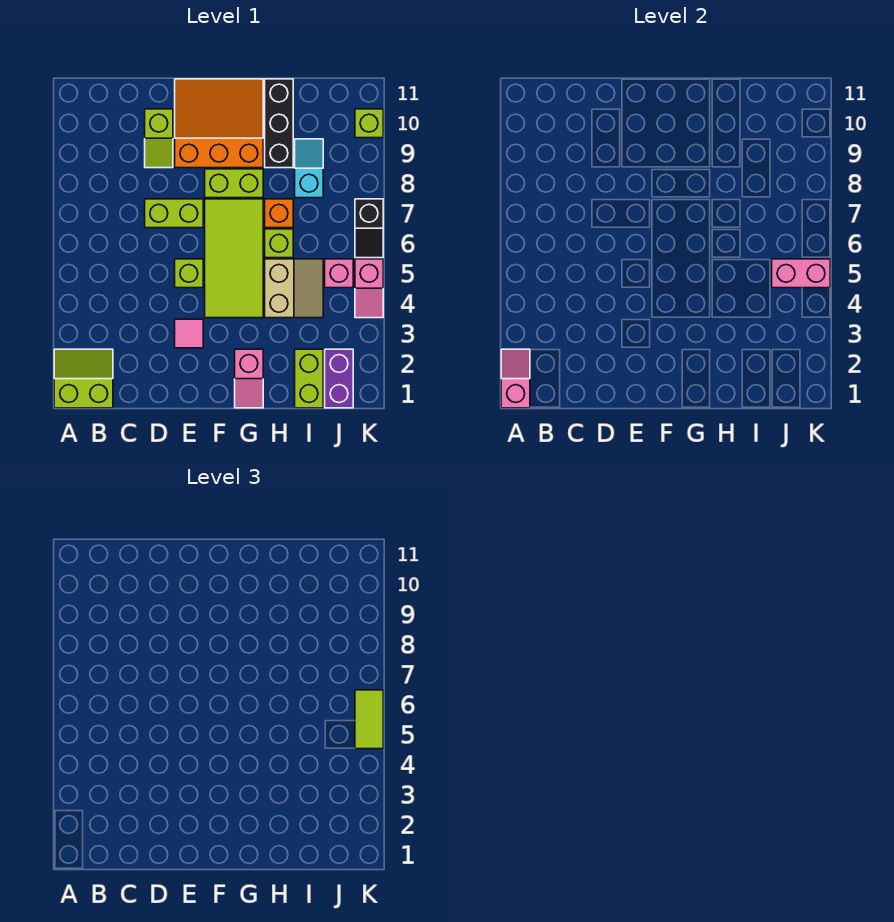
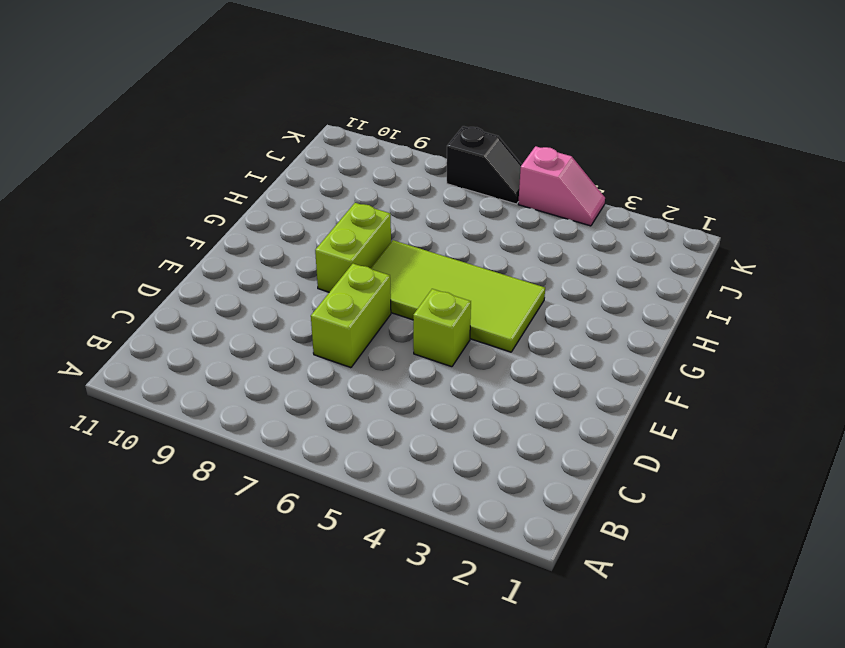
none -> lime 2x2 slope [54,349,113,408]
none -> lime 1x2 slope [145,109,173,168]
none -> pink 1x1 tile [175,319,203,348]

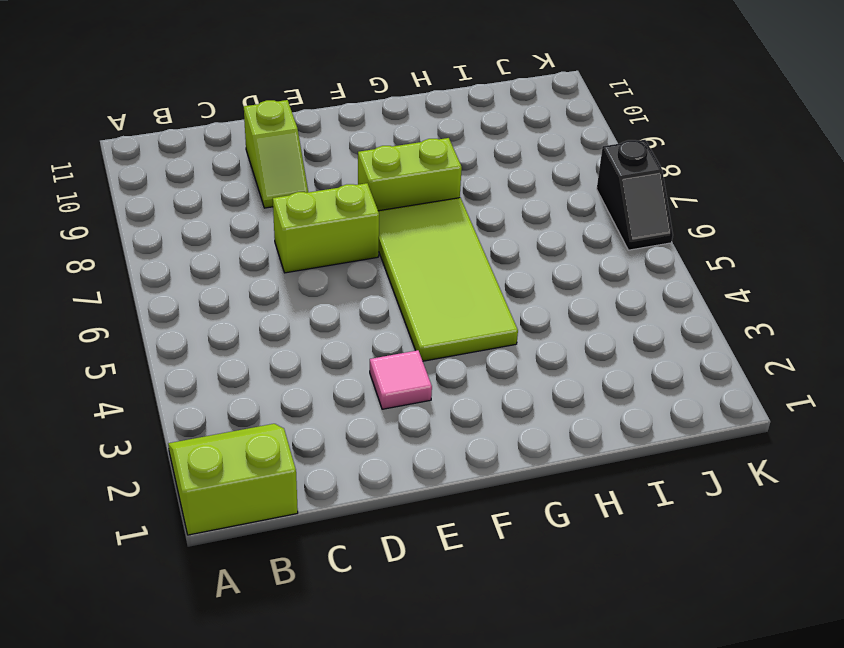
none -> lime 1x1 brick [175,259,203,288]
none -> orange 3x3 slope [175,79,263,168]
none -> pink 1x2 slope [235,349,263,408]

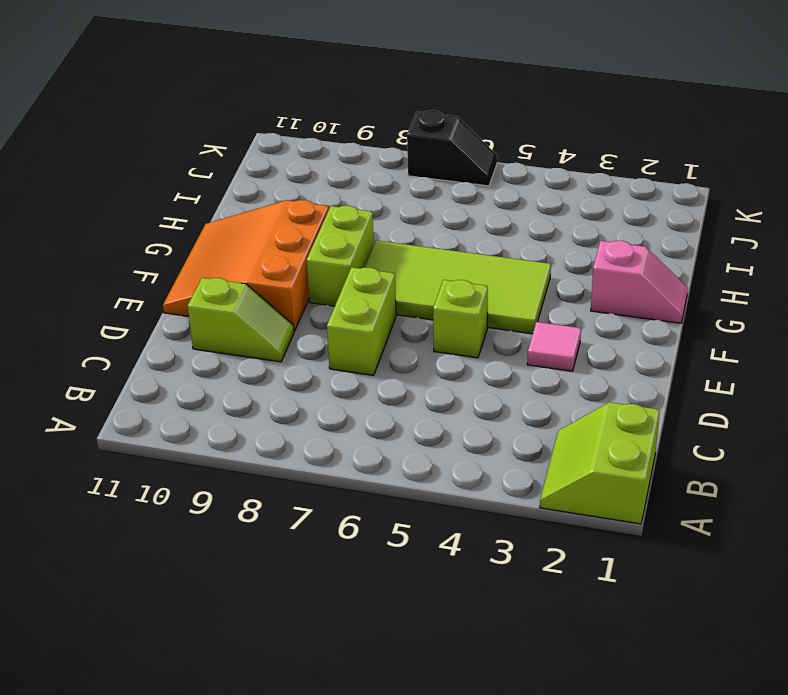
none -> tan 2x2 slope [265,259,323,318]
none -> lime 1x1 brick [265,229,293,258]
none -> orange 1x1 brick [265,199,293,228]

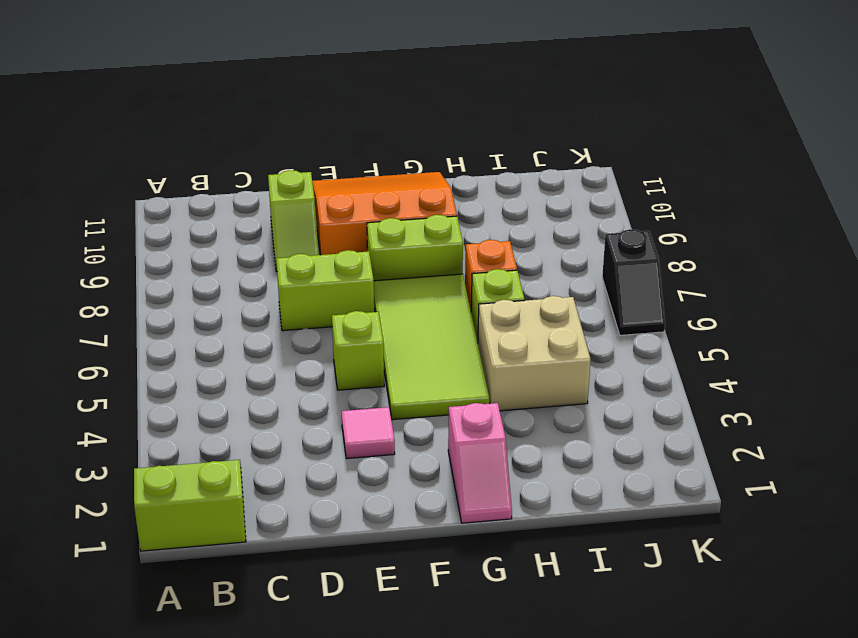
tan 2x2 brick [478,296,591,411] -> tan 2x2 slope [265,259,323,318]
none -> black 1x3 brick [265,79,293,168]
none -> lime 1x2 brick [295,349,323,408]
none -> cyan 1x2 slope [295,139,323,198]

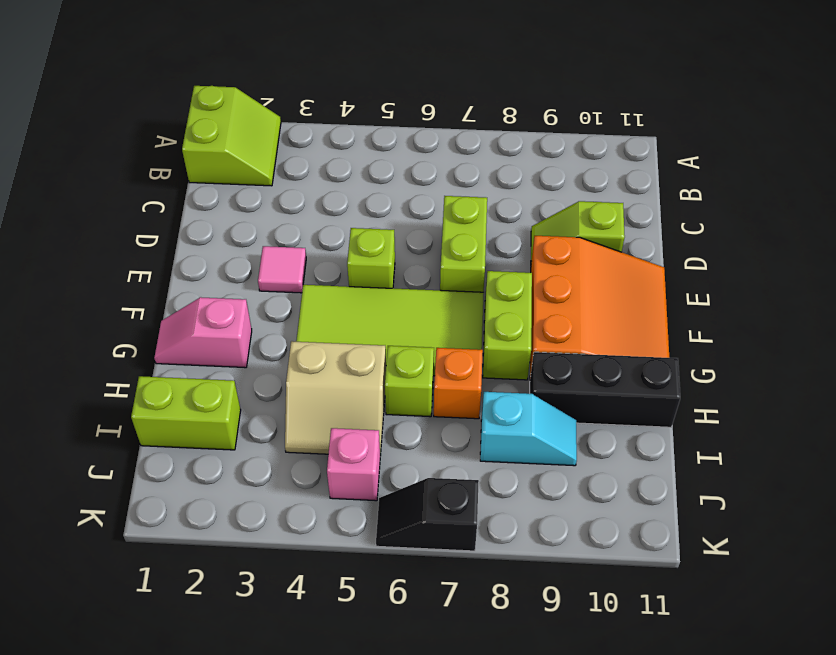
none -> purple 1x2 brick [325,349,353,408]
none -> pink 1x2 slope [355,259,383,318]
none -> lime 1x1 brick [355,109,383,138]

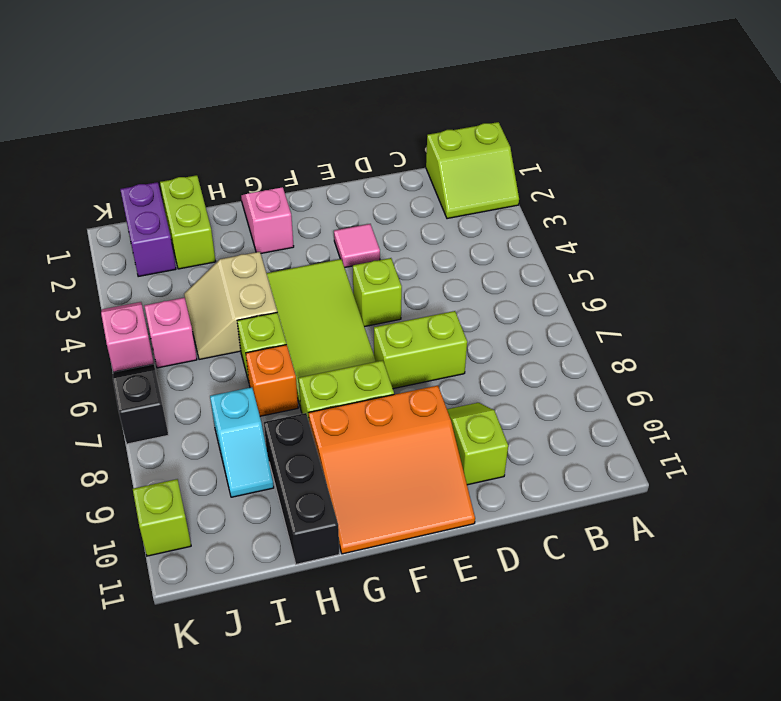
none -> pink 1x2 slope [501,349,530,408]
none -> pink 1x2 brick [772,259,830,288]
none -> lime 1x2 tile [355,690,383,749]

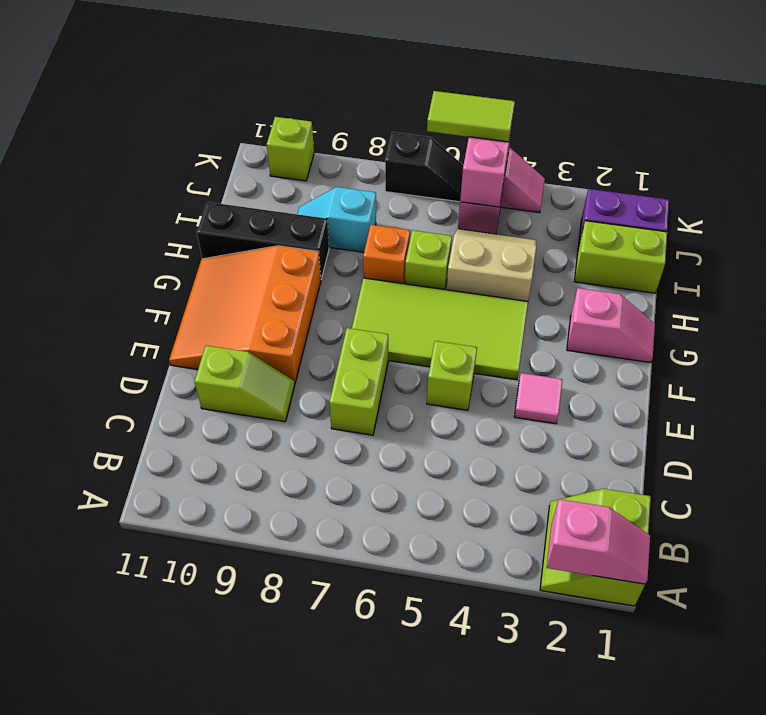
pink 1x2 slope [547,499,650,584] -> pink 1x2 slope turned to [501,349,530,408]
none -> lime 1x2 brick [205,169,263,198]

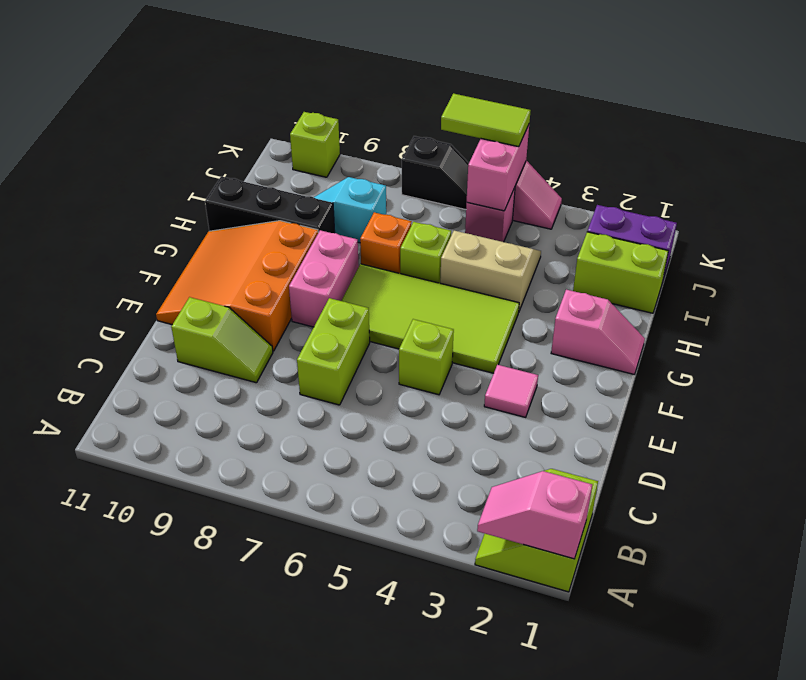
pink 1x2 brick [289,230,359,327] -> lime 1x2 brick [205,169,263,198]

